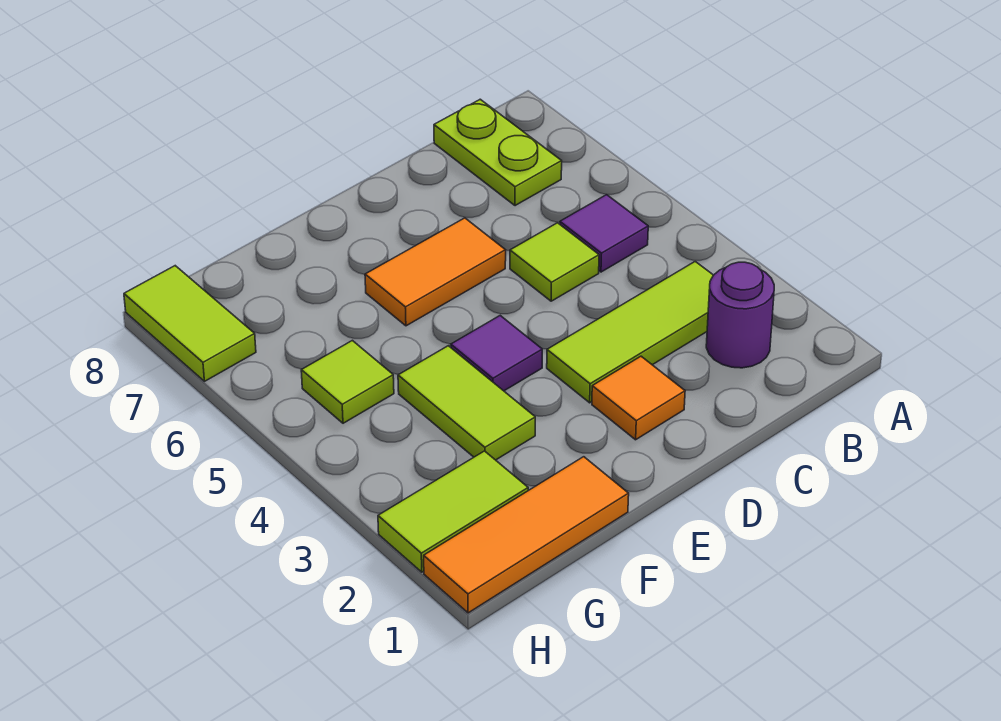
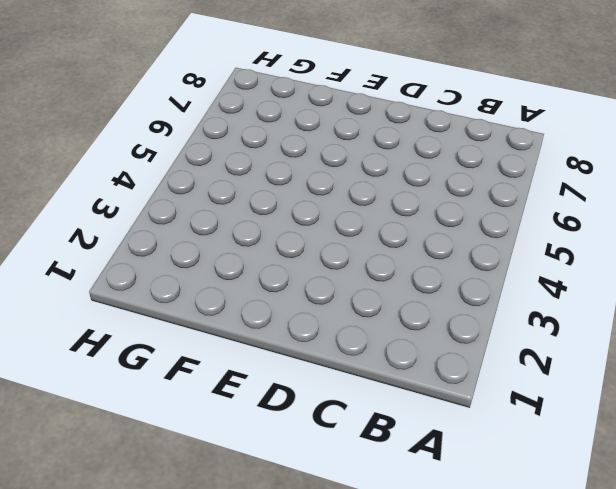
none -> purple 1x1 round brick [706,262,774,368]
none -> lime 1x3 tile [547,262,713,403]
none -> purple 1x1 tile [560,195,648,272]

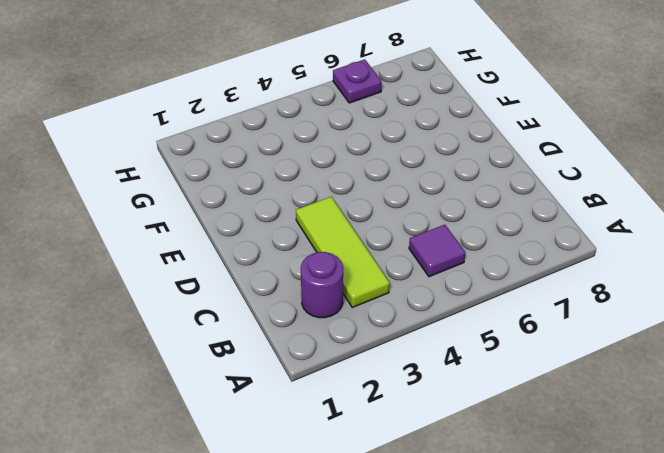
purple 1x1 plate [333,59,382,103] -> none
none -> lime 1x2 plate [434,99,562,206]
none -> lime 1x1 tile [510,223,599,301]
none -> orange 1x1 tile [592,356,685,440]

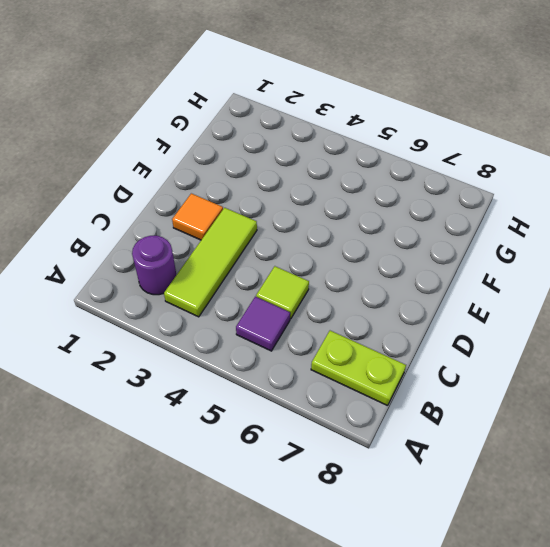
none -> orange 1x2 tile [365,218,506,326]
none -> purple 1x1 tile [451,316,542,391]
none -> orange 1x3 tile [424,457,629,613]

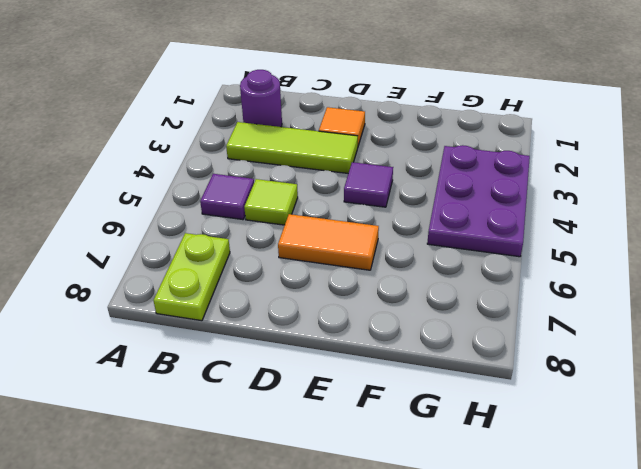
purple 2x3 plate [427,145,530,257] -> lime 1x1 tile [301,340,394,423]
none -> orange 1x3 tile [424,457,629,613]
none -> lime 1x2 tile [398,346,535,460]
none -> lime 1x2 tile [378,451,528,572]

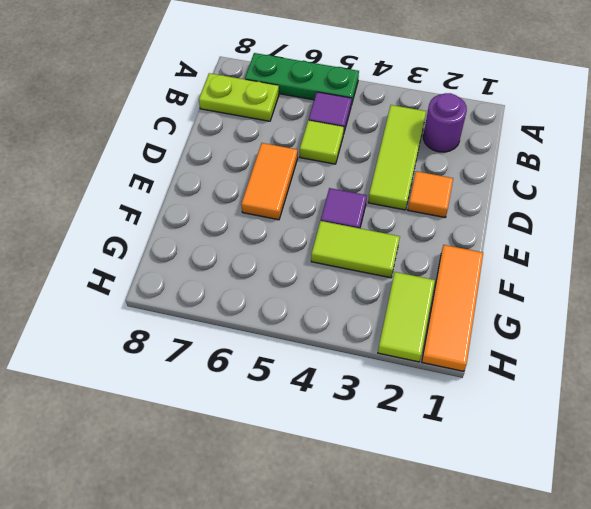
green 1x3 plate [245,53,359,105] -> none
none -> lime 1x1 tile [301,340,394,423]
none -> lime 1x2 tile [124,266,256,381]

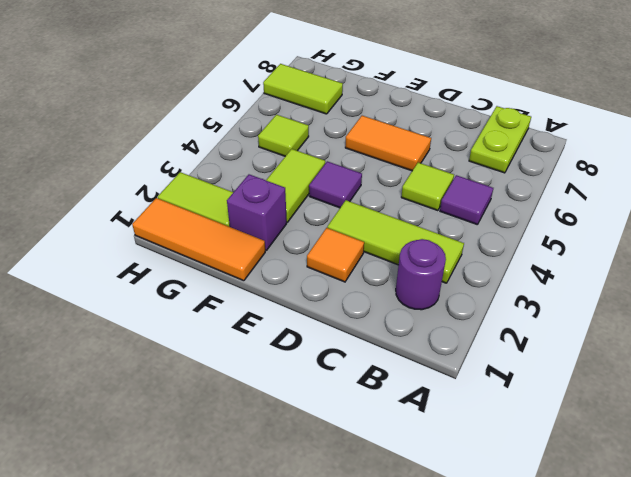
purple 1x1 brick [227,174,287,251] -> none
lime 1x2 tile [263,64,343,114] -> lime 1x2 tile turned to [124,266,256,381]

